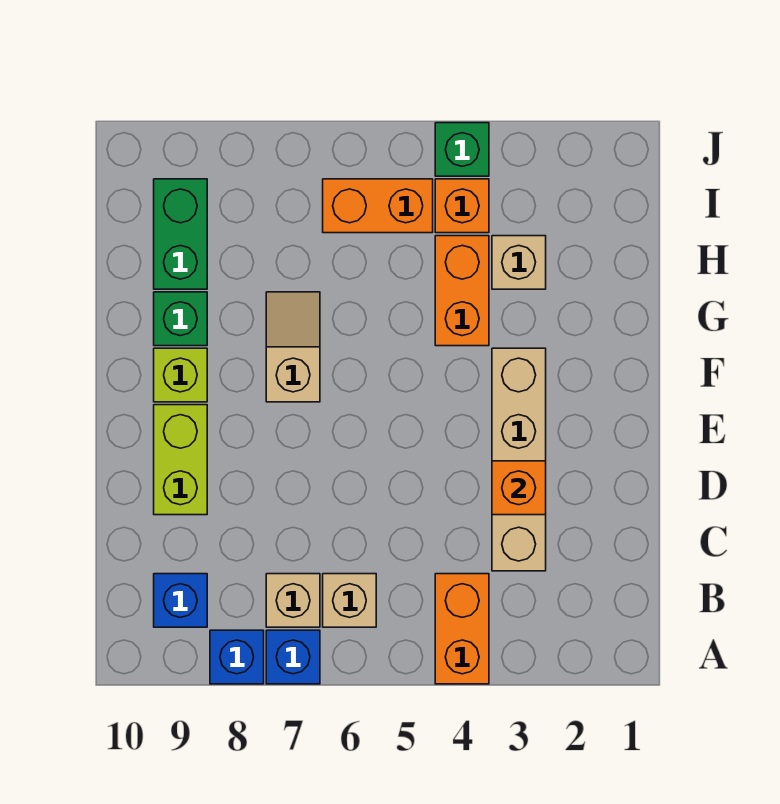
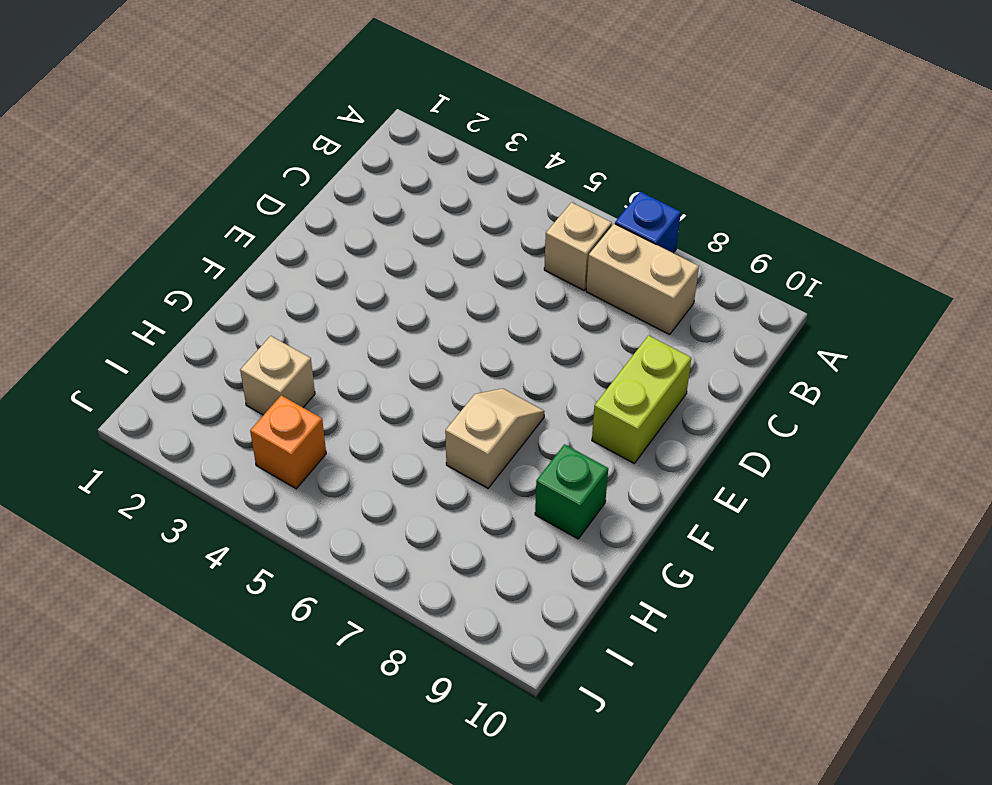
tan 1x2 brick [586,224,699,335] -> tan 1x1 brick [266,574,320,627]
tan 1x2 slope [445,389,545,488] -> tan 1x2 slope turned to [266,292,320,402]
none -> orange 1x2 brick [435,574,489,684]
none -> blue 1x1 brick [210,630,264,684]
none -> blue 1x1 brick [154,574,207,627]

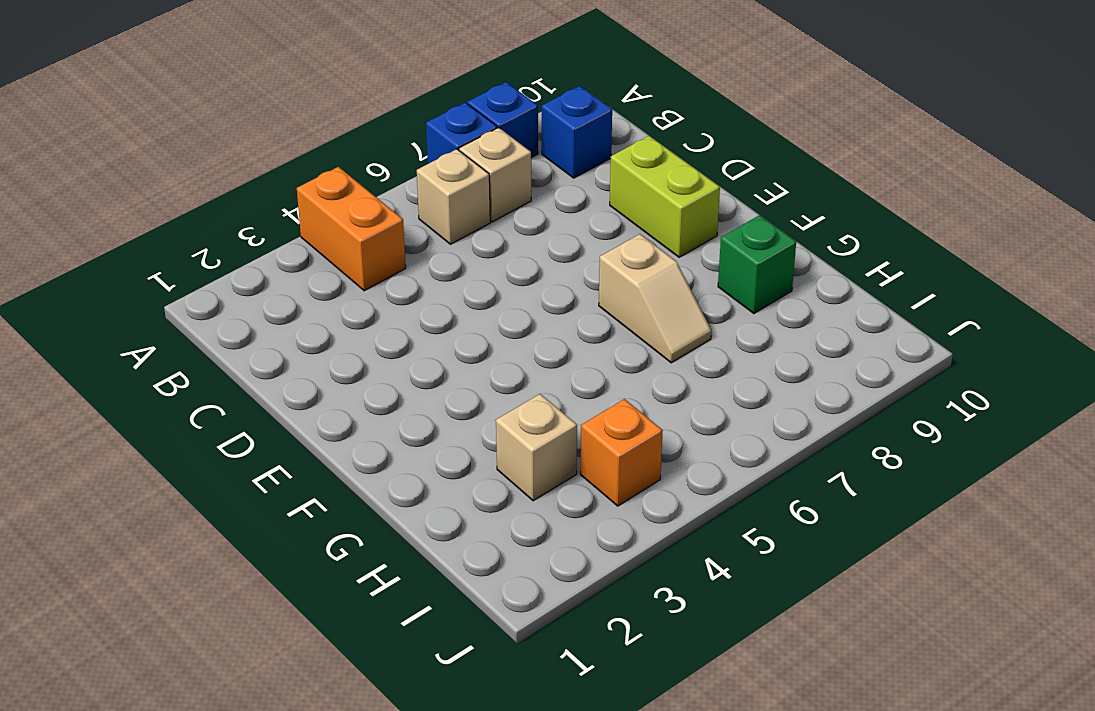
none -> tan 1x4 brick [492,348,546,571]
none -> lime 1x1 brick [154,348,207,402]
none -> orange 1x2 brick [435,236,489,346]

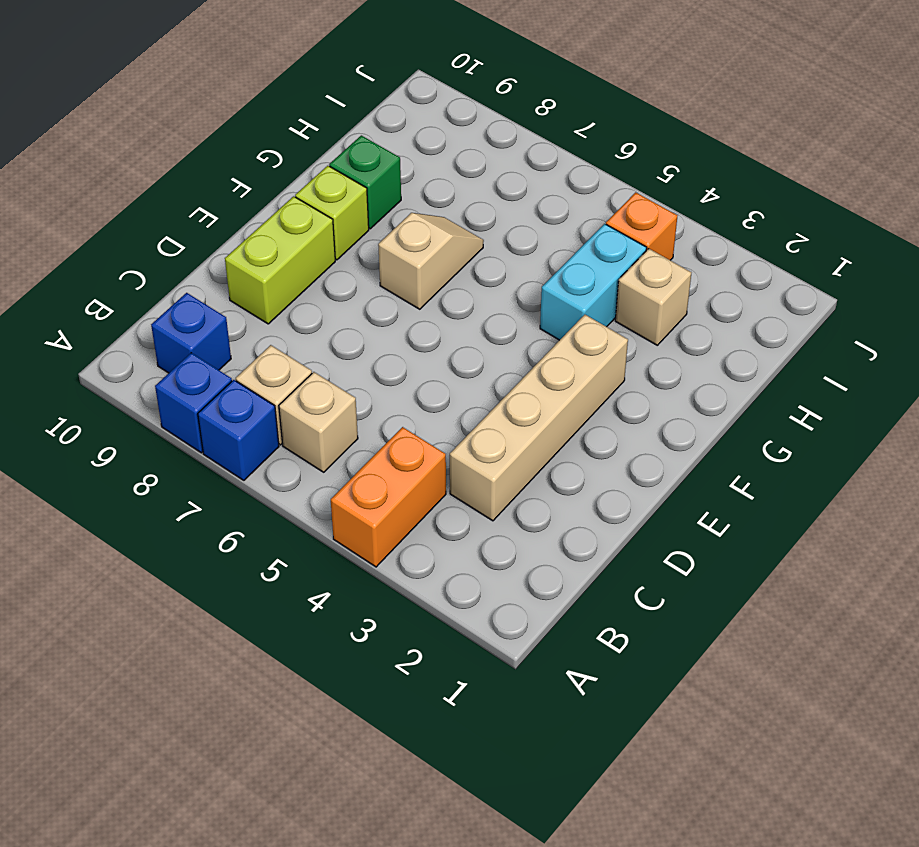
cyan 1x2 brick [540,224,647,340] -> orange 1x2 brick [435,236,489,346]
none -> green 1x2 brick [154,179,207,289]
none -> orange 1x2 brick [323,179,433,233]
none -> green 1x1 brick [435,123,489,176]

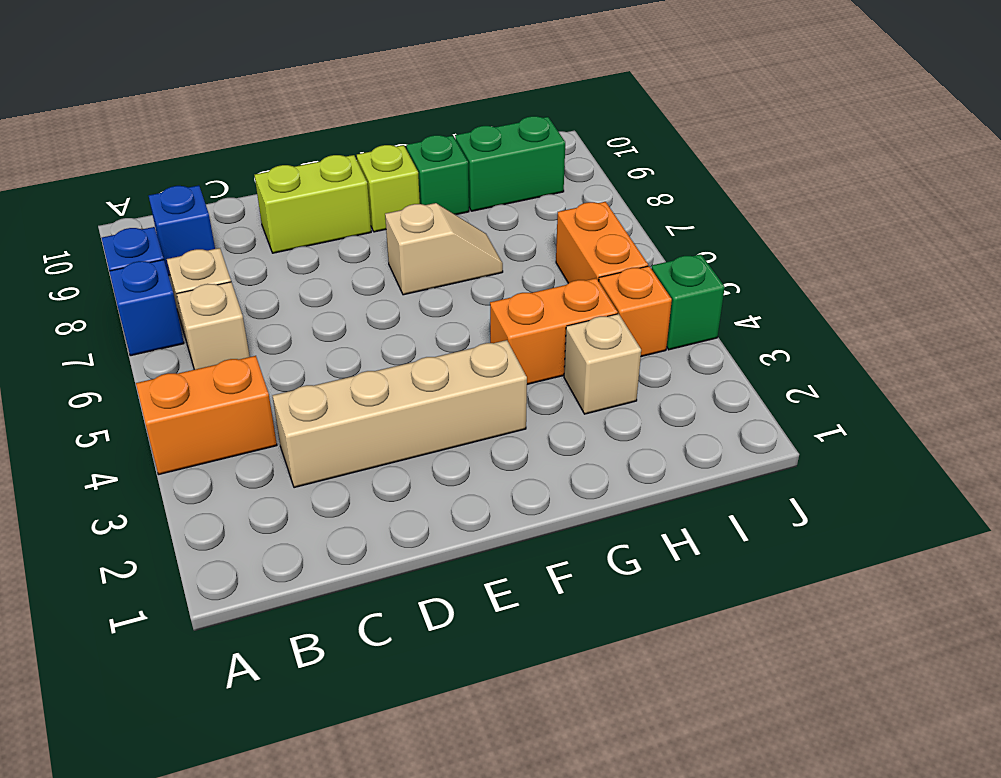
none -> orange 1x1 brick [492,461,546,515]

